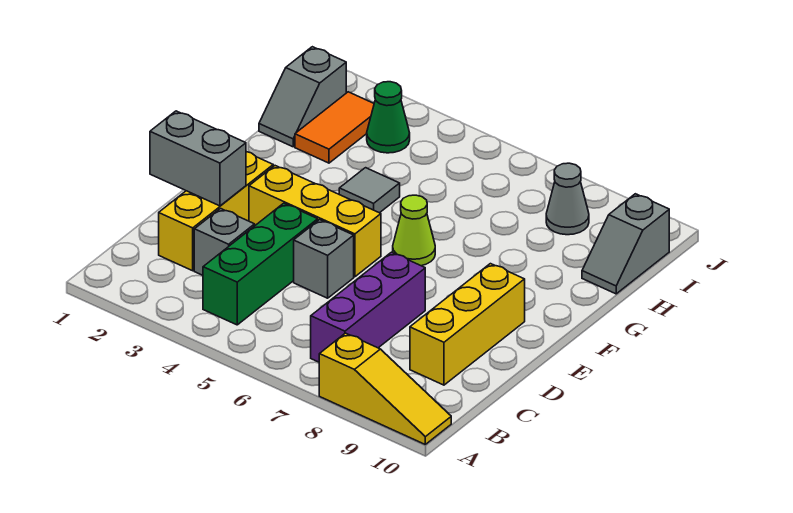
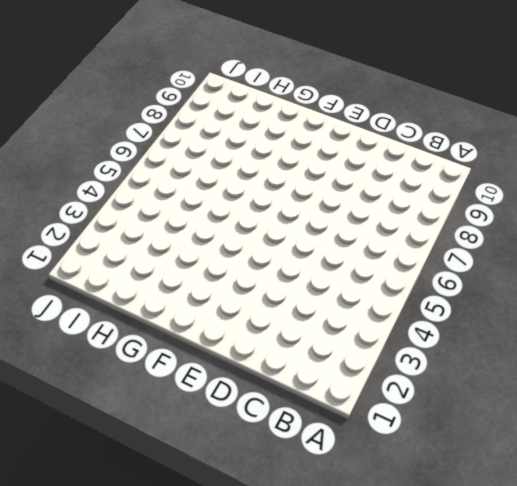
none -> yellow 1x3 slope [319,333,451,444]
none -> green 1x3 brick [203,203,318,325]
none -> purple 1x3 brick [311,252,425,362]

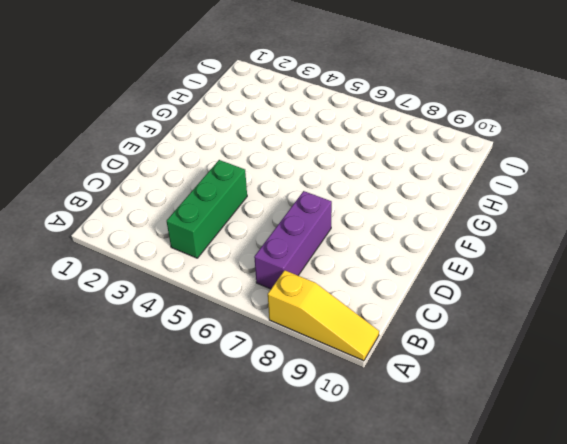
none -> yellow 1x3 brick [159,152,273,271]
none -> grey 1x1 brick [194,209,255,275]
none -> yellow 1x3 brick [410,264,525,385]

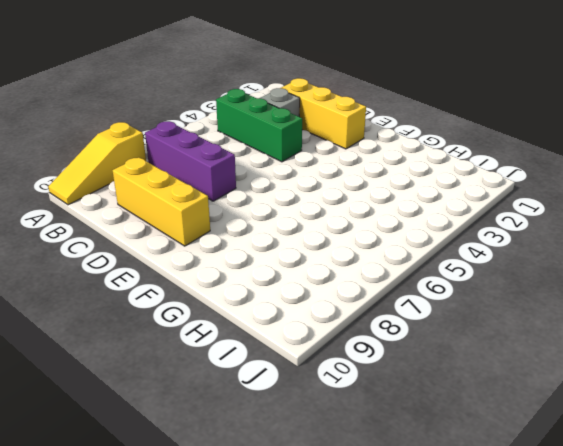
none -> grey 1x1 brick [294,220,354,298]
none -> yellow 1x3 brick [249,166,381,277]
none -> lime 1x1 cone [393,195,435,266]

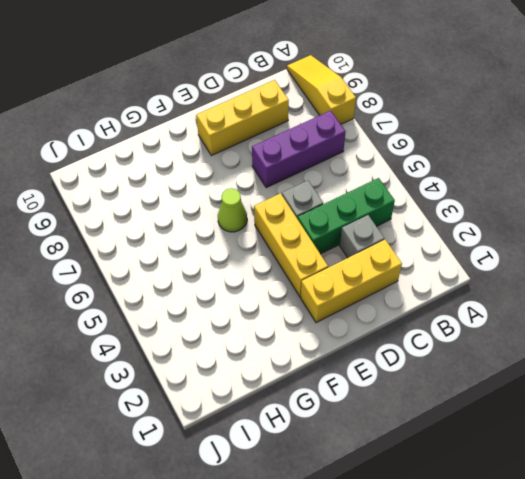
none -> grey 1x1 tile [339,168,400,213]
none -> grey 1x2 slope [259,47,346,147]
none -> orange 1x2 tile [295,92,374,163]

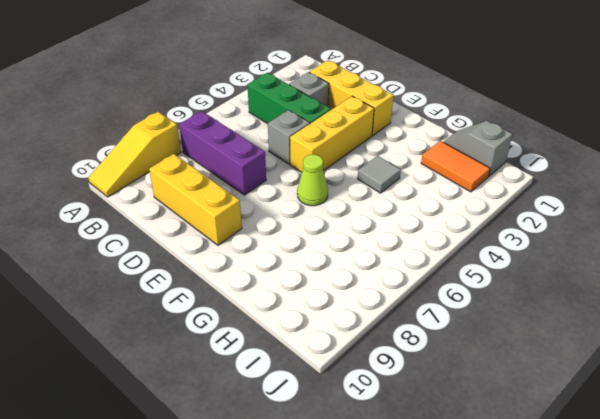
none -> grey 1x2 slope [582,194,669,294]
none -> green 1x1 cone [367,82,410,153]
none -> grey 1x1 cone [546,163,589,235]

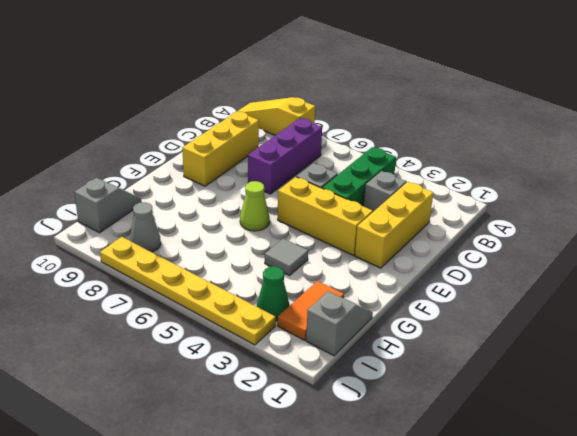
yellow 1x6 plate [100,237,276,345] -> none
none -> grey 1x2 brick [150,111,246,206]

